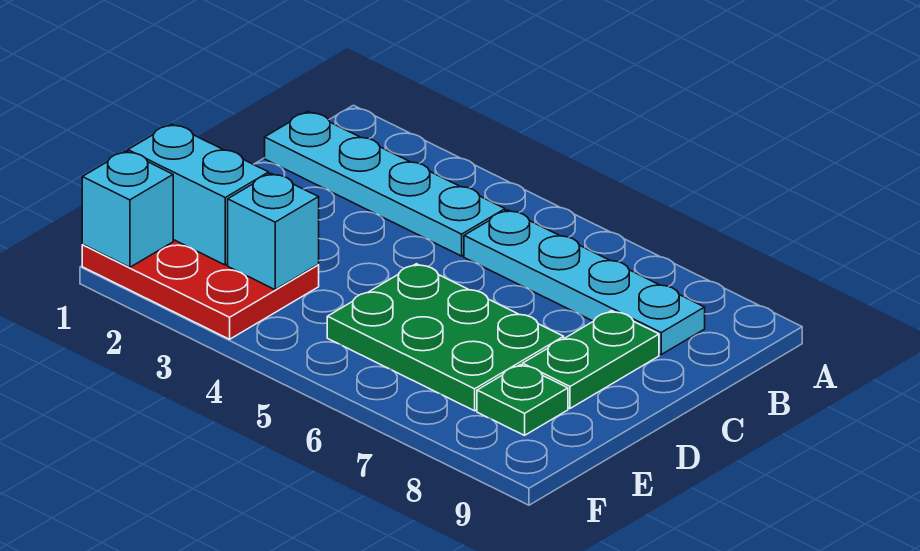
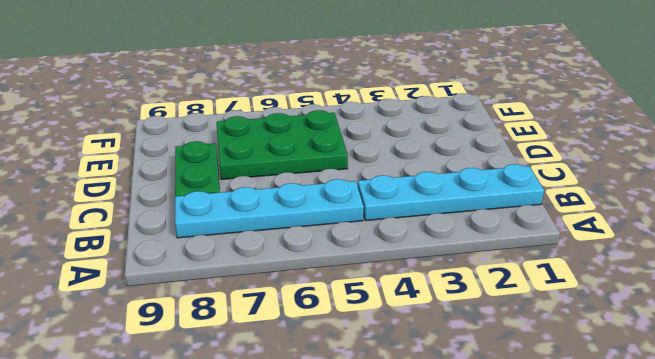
none -> red 2x3 plate [82,240,319,339]
none -> green 1x1 plate [477,365,568,435]

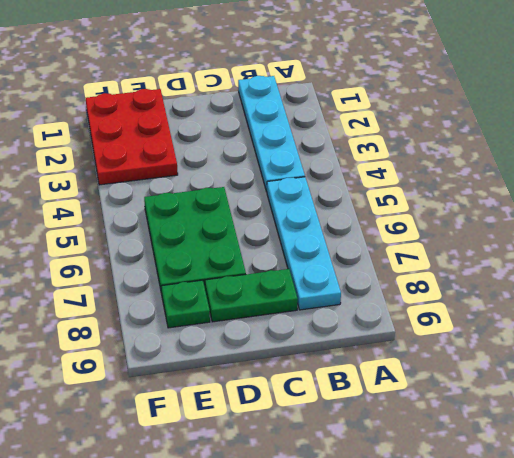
none -> cyan 1x2 brick [128,124,269,265]
none -> cyan 1x1 brick [228,173,319,289]

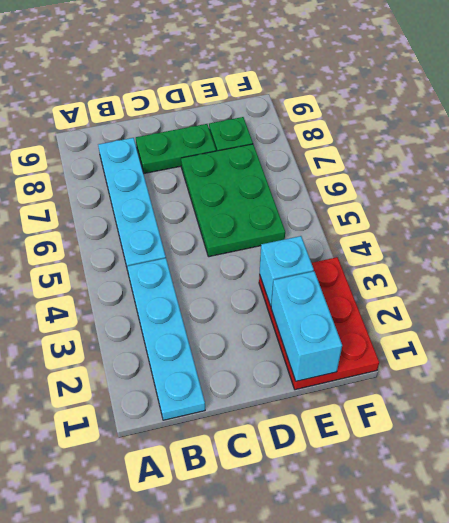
none -> cyan 1x1 brick [82,151,173,267]

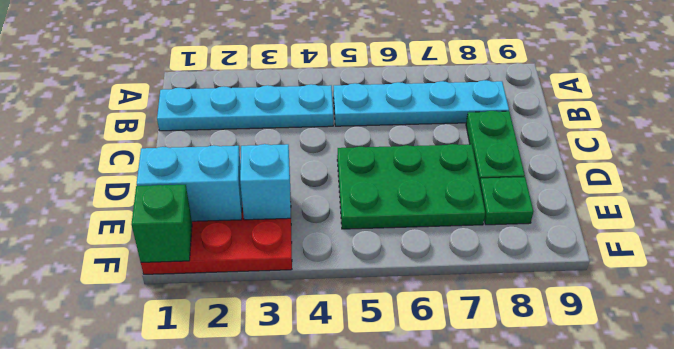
green 1x1 brick [132,185,192,262] -> cyan 1x1 brick [82,151,173,267]

